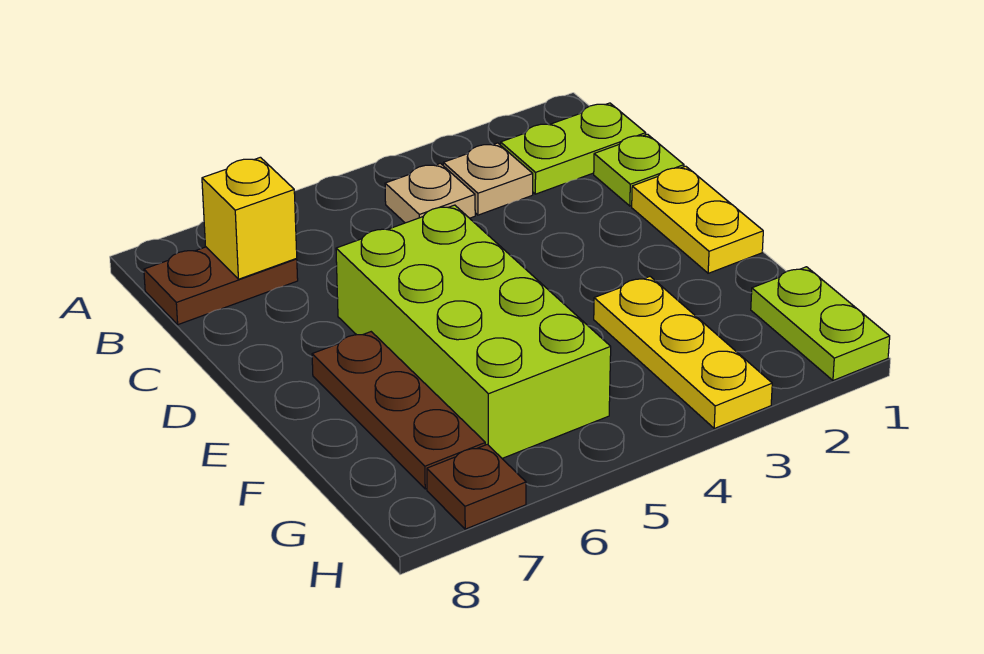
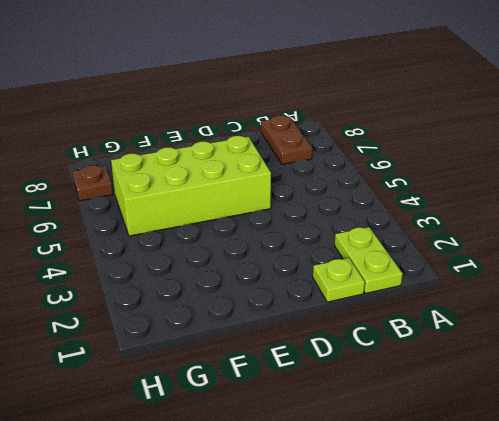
none -> tan 1x1 plate [443,143,533,215]
none -> tan 1x1 plate [385,163,475,223]
none -> yellow 1x2 plate [632,166,763,273]

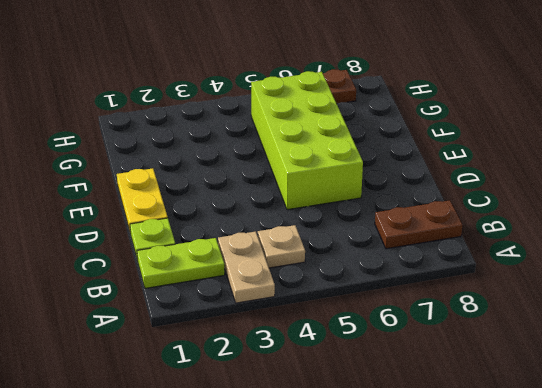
tan 1x2 plate [218,231,275,303] -> tan 1x1 plate [443,143,533,215]
none -> brown 1x3 plate [312,332,485,489]
none -> yellow 1x3 plate [594,277,772,428]
none -> lime 1x2 plate [751,267,890,380]

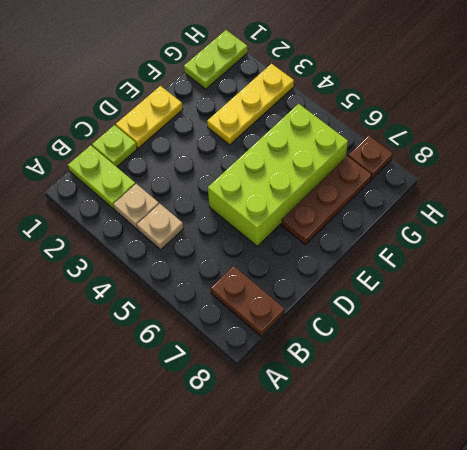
none -> yellow 1x1 brick [202,157,297,279]

